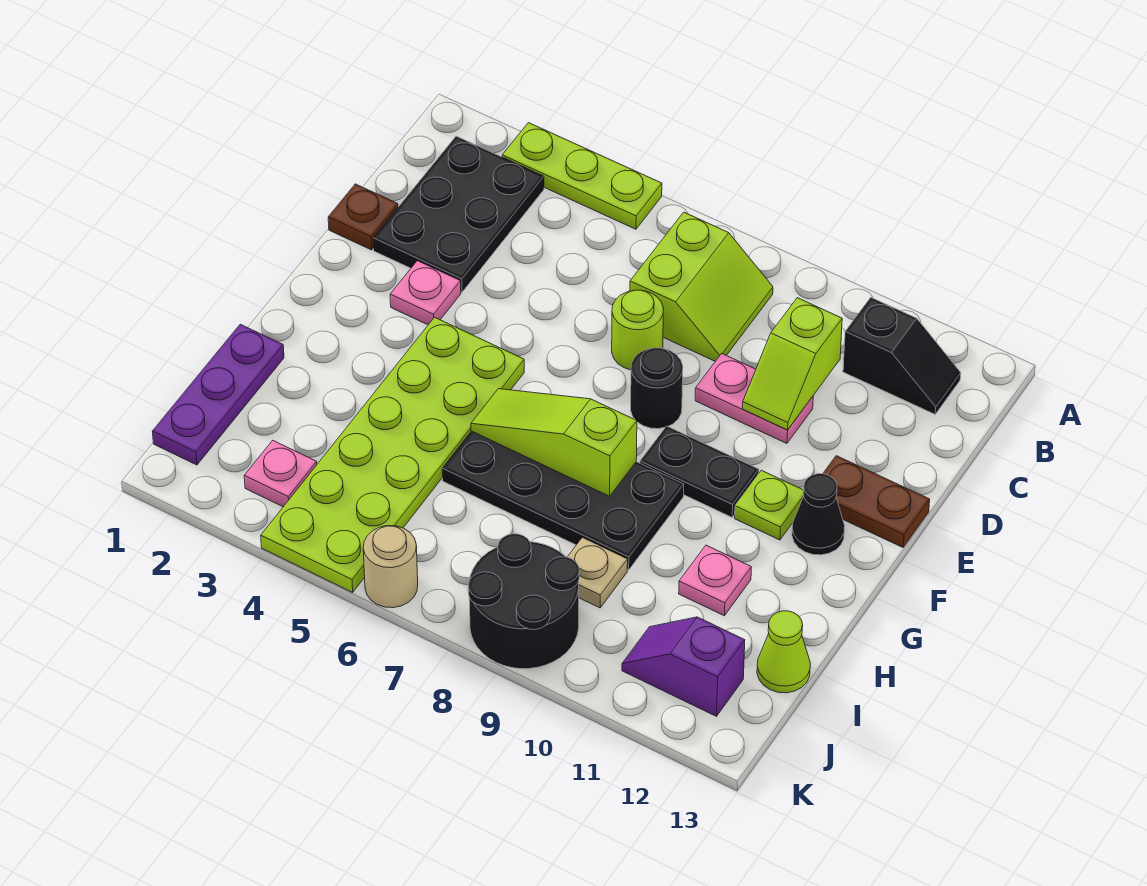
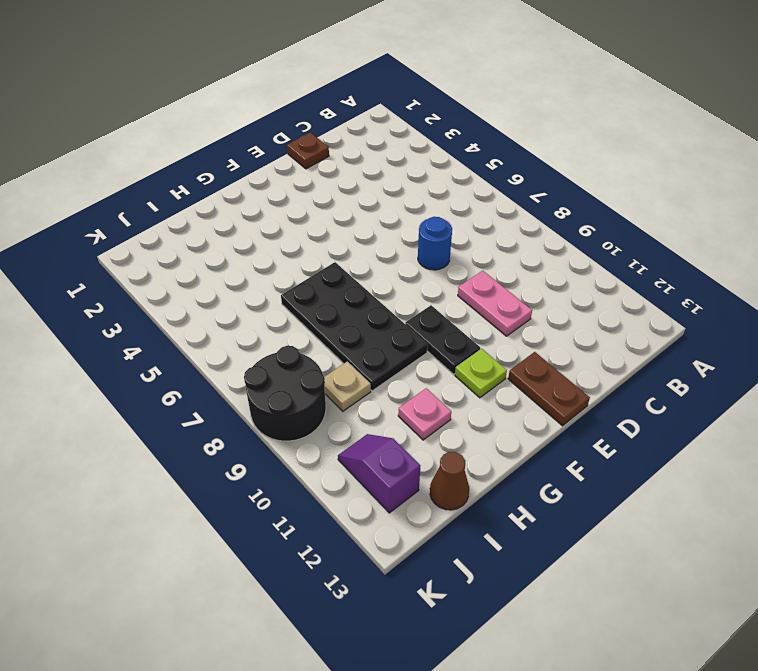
blue 1x1 round brick [418,217,452,270] -> lime 1x1 round brick [612,290,664,370]
brown 1x1 cone [430,452,469,510] -> lime 1x1 cone [757,611,810,693]
none -> lime 1x3 plate [502,123,662,229]
none -> black 2x3 plate [373,136,544,292]
none -> lime 2x2 slope [630,212,773,361]

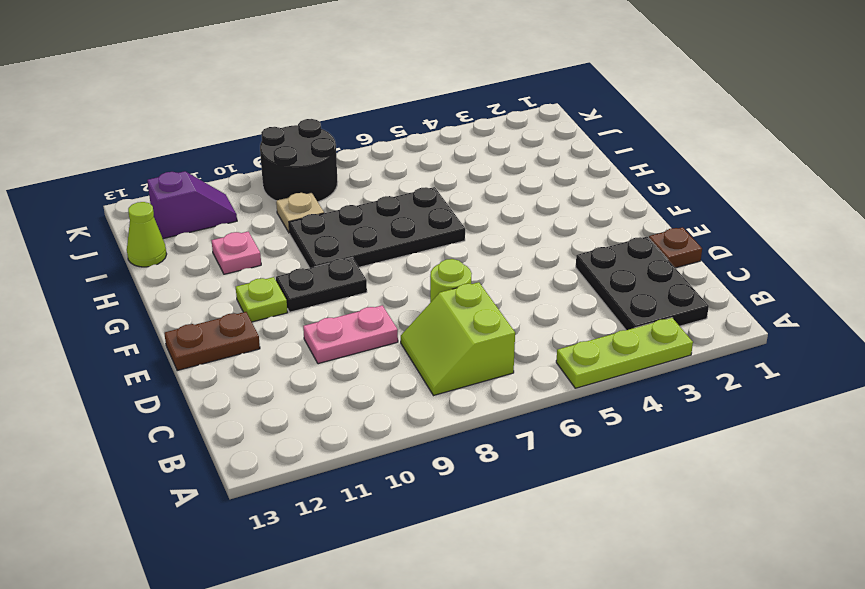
none -> black 1x2 slope [843,298,961,414]
none -> pink 1x1 plate [390,261,461,325]
none -> black 1x1 round brick [631,348,683,429]

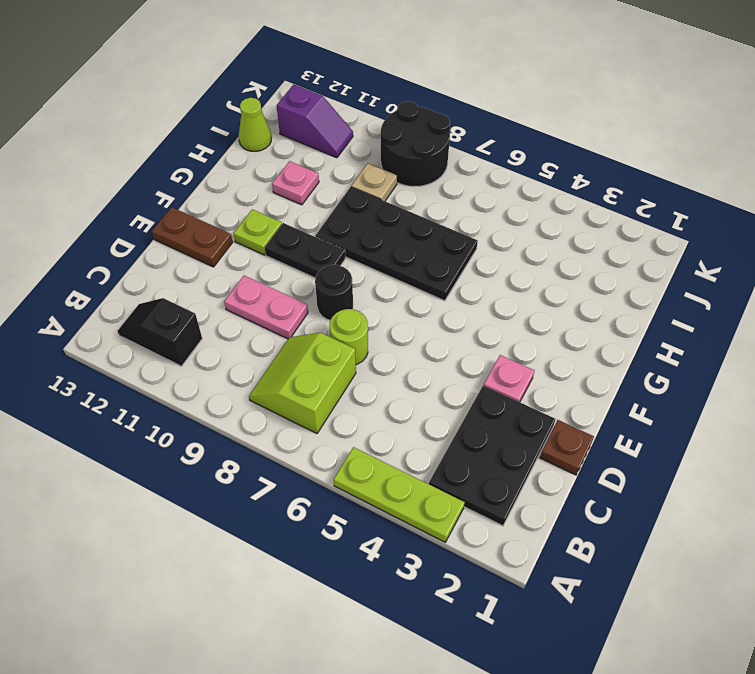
none -> lime 2x6 plate [261,317,524,592]
none -> black 1x1 cone [792,474,845,555]
none -> purple 1x3 plate [152,324,284,465]

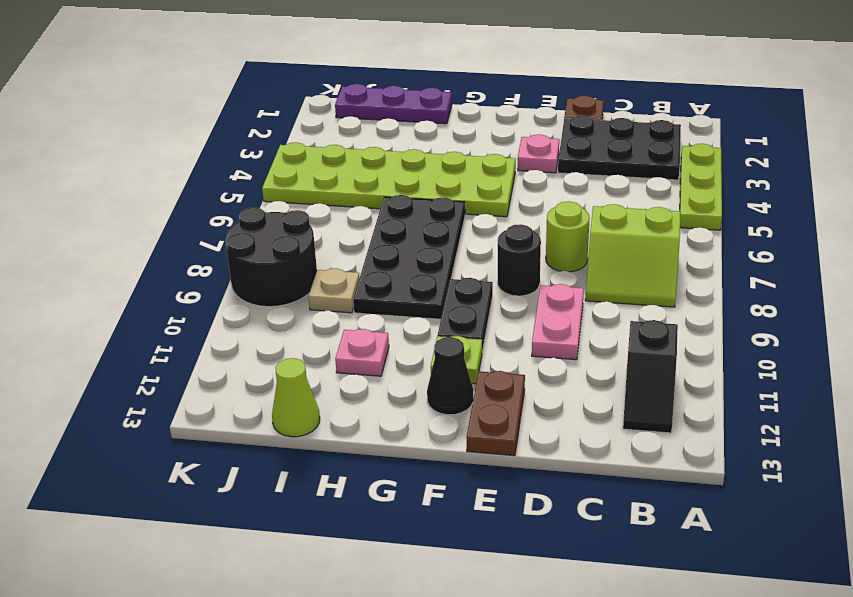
none -> pink 1x1 plate [244,440,317,507]
none -> purple 1x2 slope [622,617,745,716]
none -> tan 1x1 round brick [363,526,418,608]

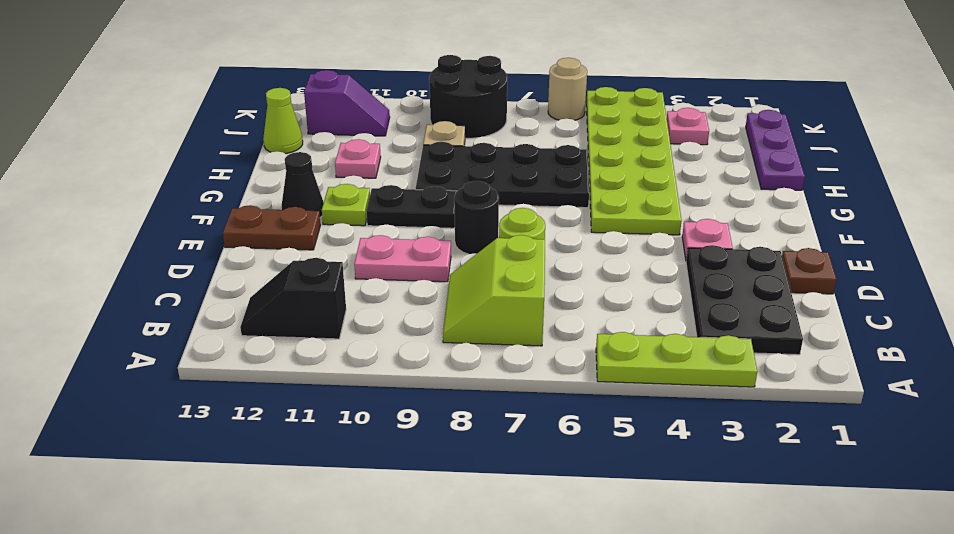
none -> lime 1x2 slope [743,298,842,430]
none -> lime 1x3 slope [471,389,637,496]

